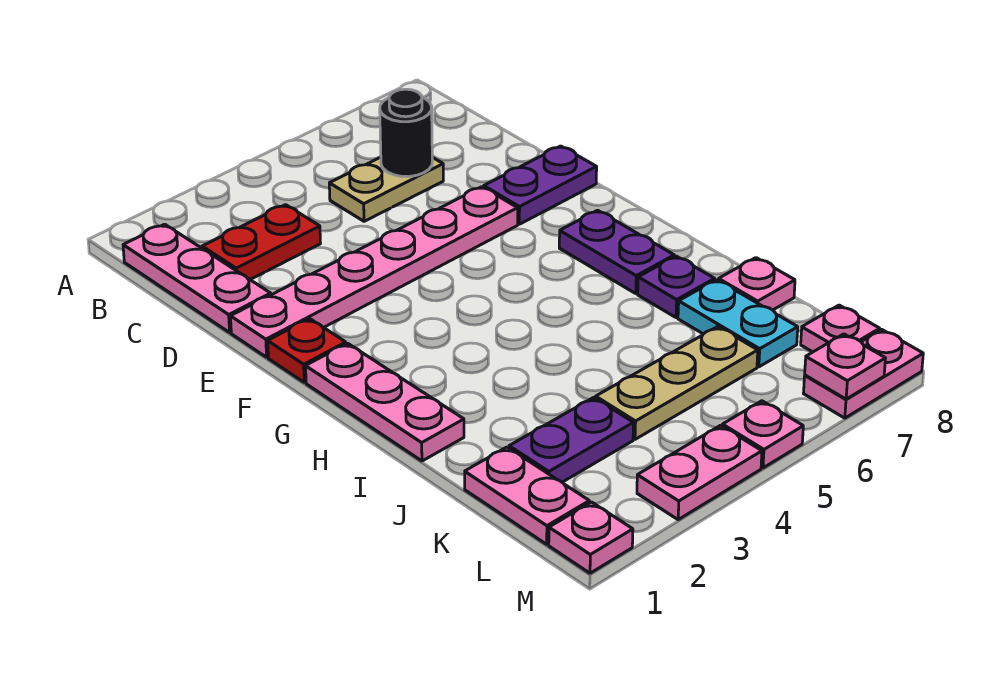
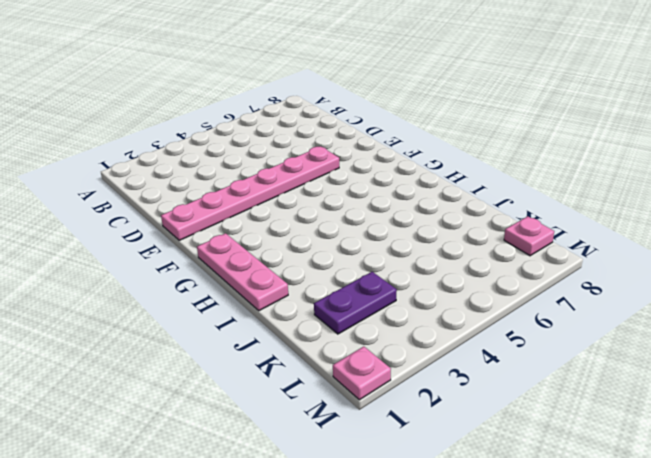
none -> pink 1x3 plate [123,224,271,332]
none -> red 1x2 plate [202,205,321,279]
none -> tan 1x2 plate [329,157,443,221]

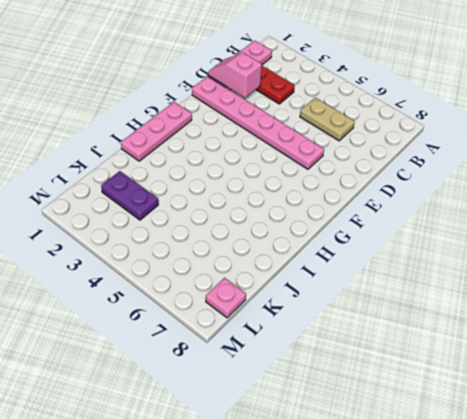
pink 1x2 slope [208,53,262,98] -> none
none -> purple 1x2 plate [484,146,597,224]
none -> red 1x1 plate [268,319,346,382]
none -> purple 1x2 plate [559,210,674,293]

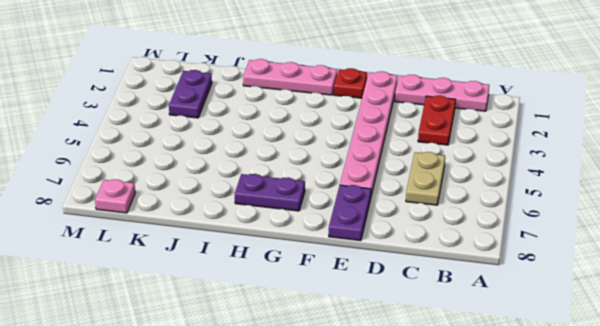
none -> purple 1x1 plate [638,256,715,318]
none -> cyan 1x2 plate [678,280,798,367]
none -> pink 1x1 plate [718,258,795,310]

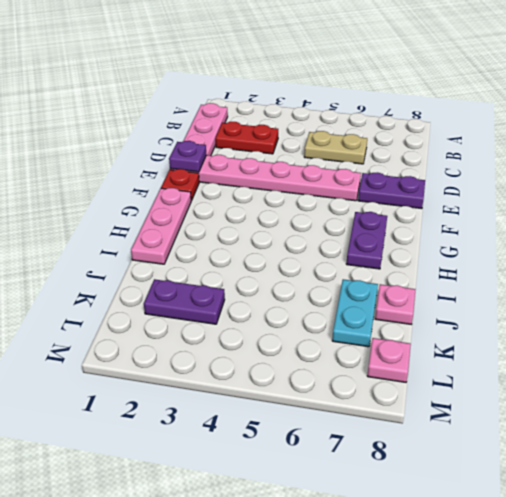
purple 1x1 plate [169,141,207,172] -> purple 1x1 plate moved to [638,256,715,318]
none -> pink 1x2 plate [465,447,589,544]
none -> tan 1x3 plate [596,327,758,439]
none -> pink 1x1 plate [549,502,633,573]

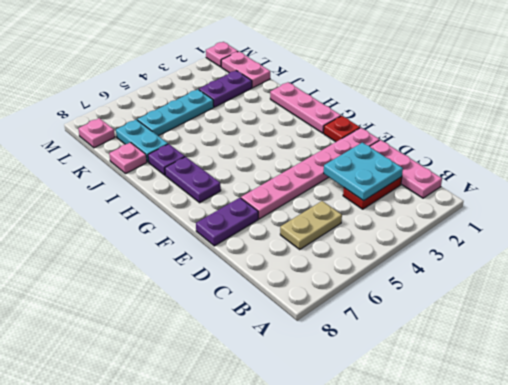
cyan 2x2 plate [324,143,403,201] -> none
cyan 1x3 plate [137,89,214,136] -> tan 1x3 plate [596,327,758,439]
none -> pink 1x2 plate [637,425,762,520]
none -> pink 1x1 plate [722,401,803,468]
none -> pink 1x2 plate [803,330,923,418]

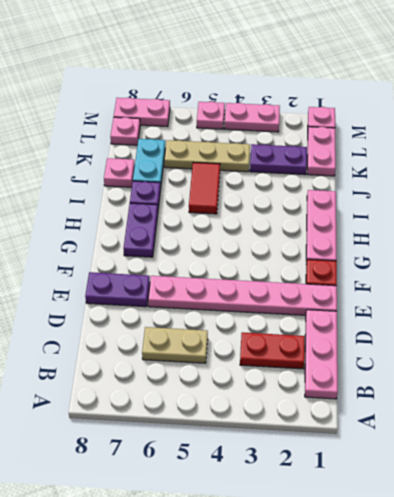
red 1x2 tile [189,162,220,214] -> none
none -> black 1x1 round brick [380,89,432,177]
none -> pink 1x1 plate [805,334,886,399]

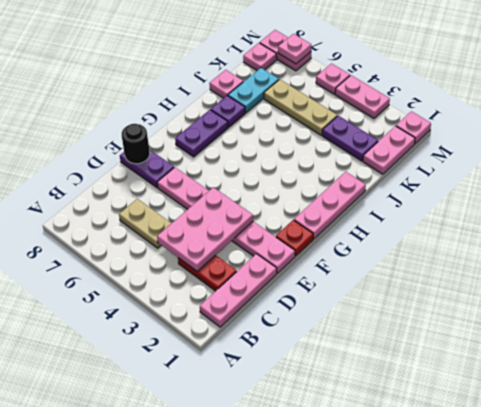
pink 2x3 plate [157,187,253,271] -> none
black 1x1 round brick [122,124,150,164] -> black 1x1 round brick moved to [380,89,432,177]

